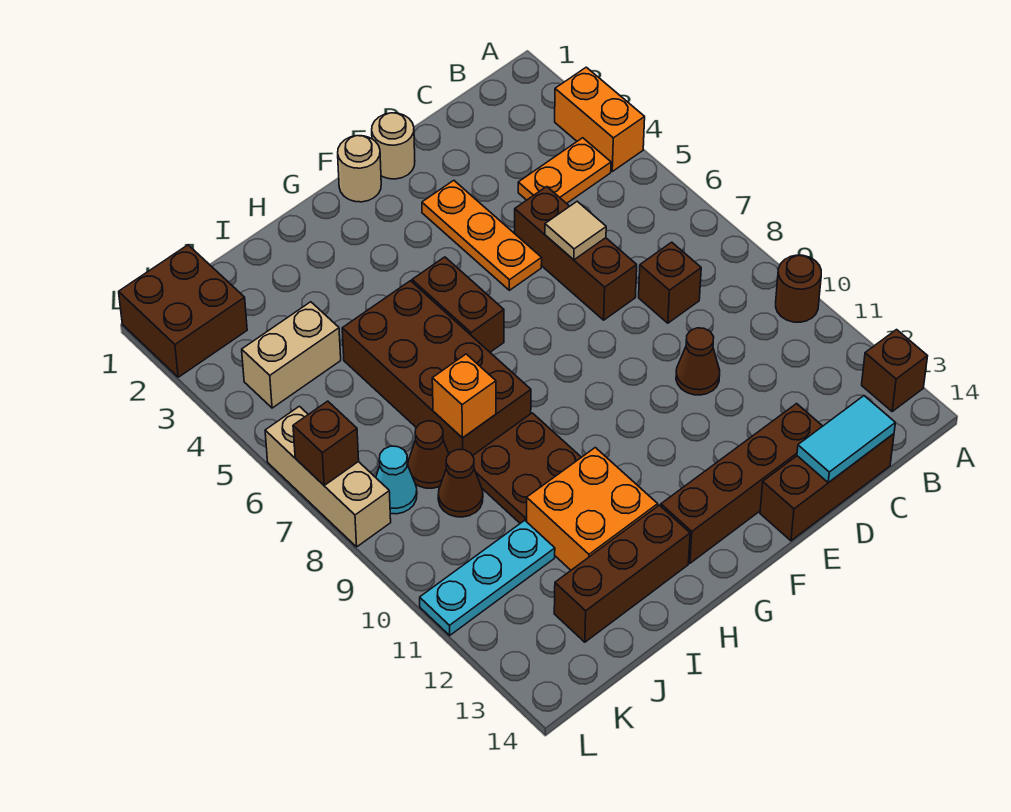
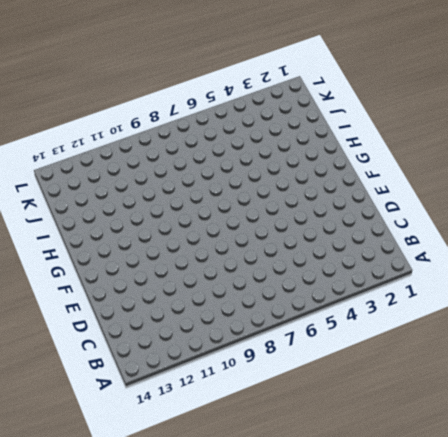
none -> orange 1x2 brick [555,67,645,171]
none -> brown 1x1 round brick [776,255,821,322]
none -> brown 1x1 brick [862,330,928,411]

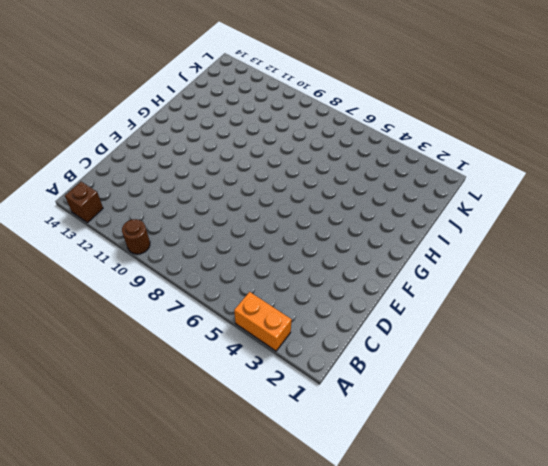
none -> orange 1x2 plate [518,138,611,204]
none -> brown 1x1 brick [639,242,701,323]
none -> brown 1x3 brick [760,434,894,541]

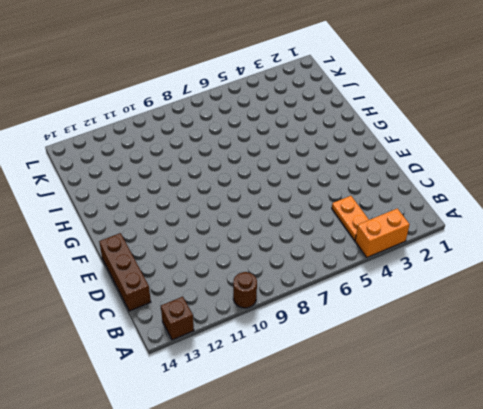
none -> brown 1x1 brick [639,242,701,323]
none -> brown 1x3 brick [515,187,637,320]
none -> brown 1x1 cone [676,328,720,395]

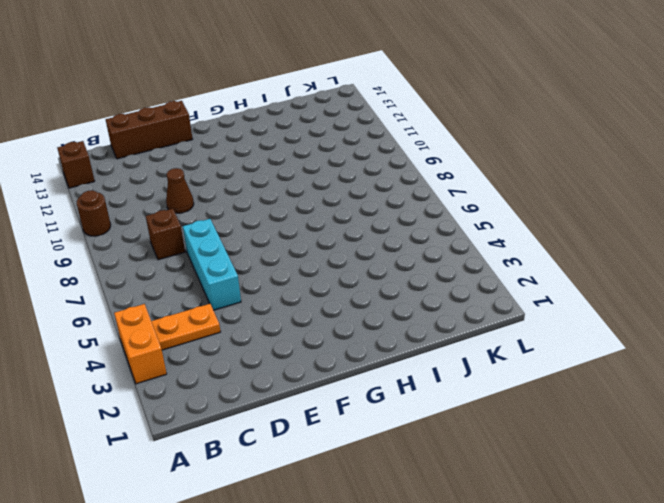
cyan 1x3 brick [183,219,241,310] -> brown 1x3 brick [515,187,637,320]
none -> brown 1x4 brick [661,404,822,563]
none -> tan 1x1 round brick [372,113,415,179]
none -> orange 1x3 plate [422,180,542,290]

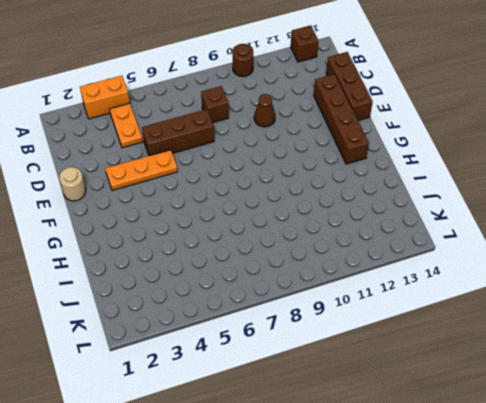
none -> tan 1x1 round brick [338,136,381,202]
none -> brown 1x2 brick [412,257,504,352]
none -> brown 2x4 brick [342,281,531,456]

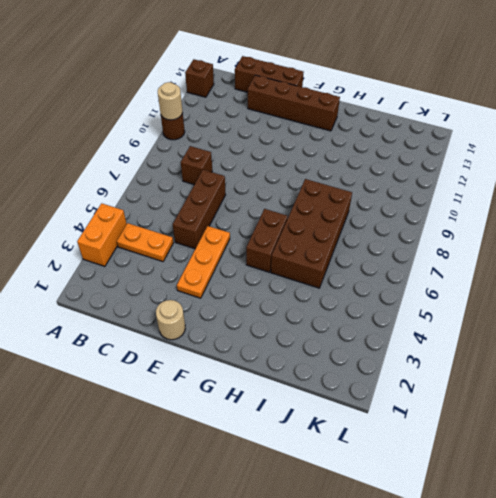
tan 1x1 round brick [158,82,183,120] -> tan 1x1 round brick moved to [338,136,381,202]
none -> brown 1x1 cone [676,328,720,395]
none -> brown 2x2 plate [473,413,581,523]
none -> orange 2x2 brick [527,448,658,570]

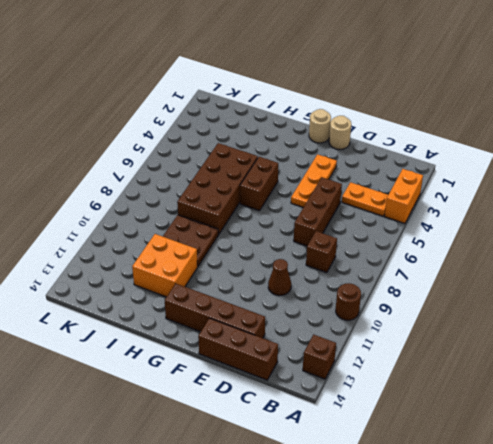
none -> brown 1x3 brick [554,505,690,642]
none -> tan 1x2 brick [242,302,341,408]
none -> brown 1x1 cone [408,421,449,488]

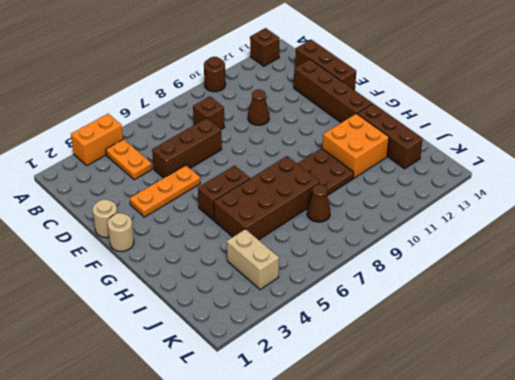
none -> brown 1x1 cone [438,450,483,517]
none -> cyan 1x3 plate [420,520,555,635]
none -> brown 2x2 brick [119,245,247,377]

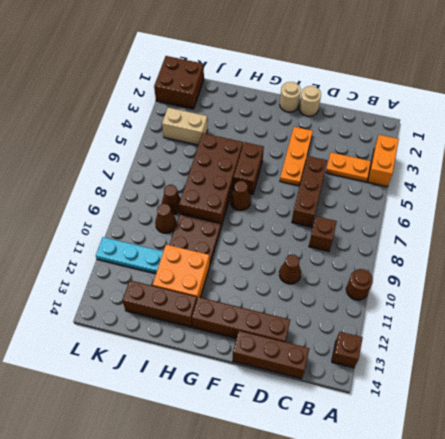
brown 1x1 cone [230,181,251,211] -> none
none -> cyan 1x1 cone [376,446,417,514]
none -> tan 1x3 brick [265,406,391,547]
none -> cyan 1x2 tile [797,396,895,483]

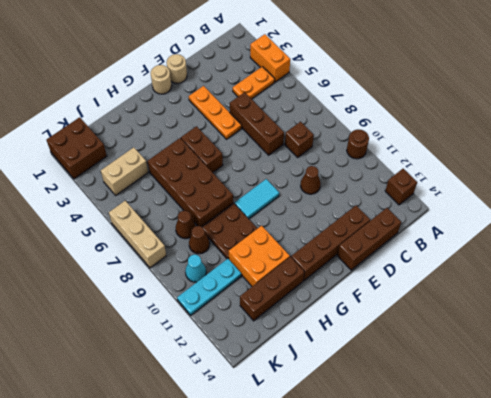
cyan 1x2 tile [235,179,279,219] -> cyan 1x2 tile moved to [797,396,895,483]
cyan 1x1 cone [185,255,206,282] -> cyan 1x1 cone moved to [376,446,417,514]
none -> tan 1x1 tile [545,201,606,260]
none -> orange 1x1 brick [432,354,496,438]
none -> brown 1x1 brick [293,401,359,485]

